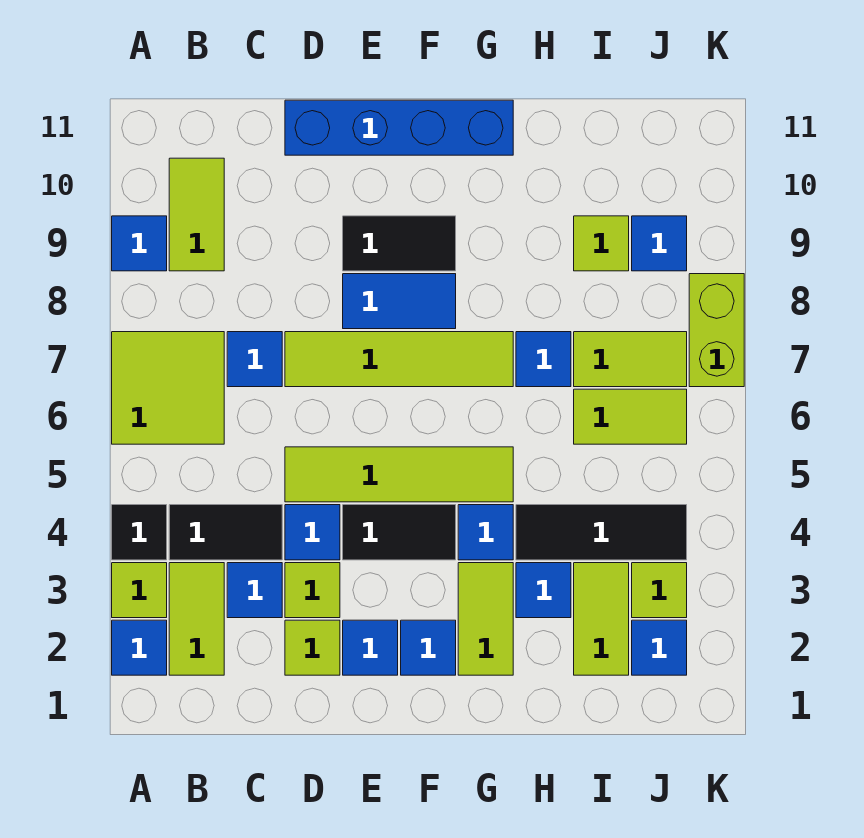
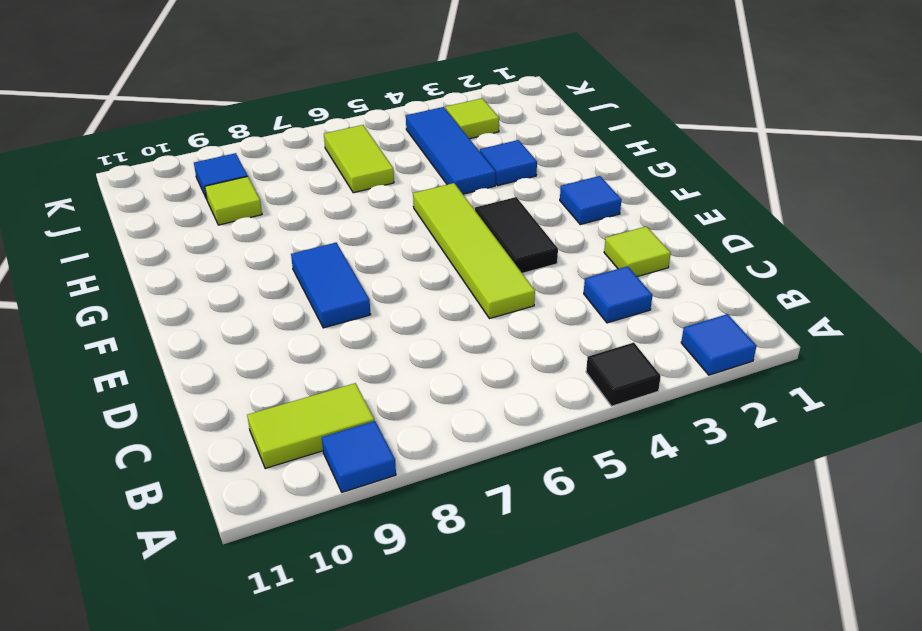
blue 1x3 tile [406,107,496,194] -> black 1x3 tile [516,505,687,560]
none -> lime 1x1 tile [112,563,167,618]
none -> lime 2x2 tile [112,332,224,444]
none -> lime 1x2 tile [169,563,224,675]
none -> black 1x2 tile [169,505,282,560]

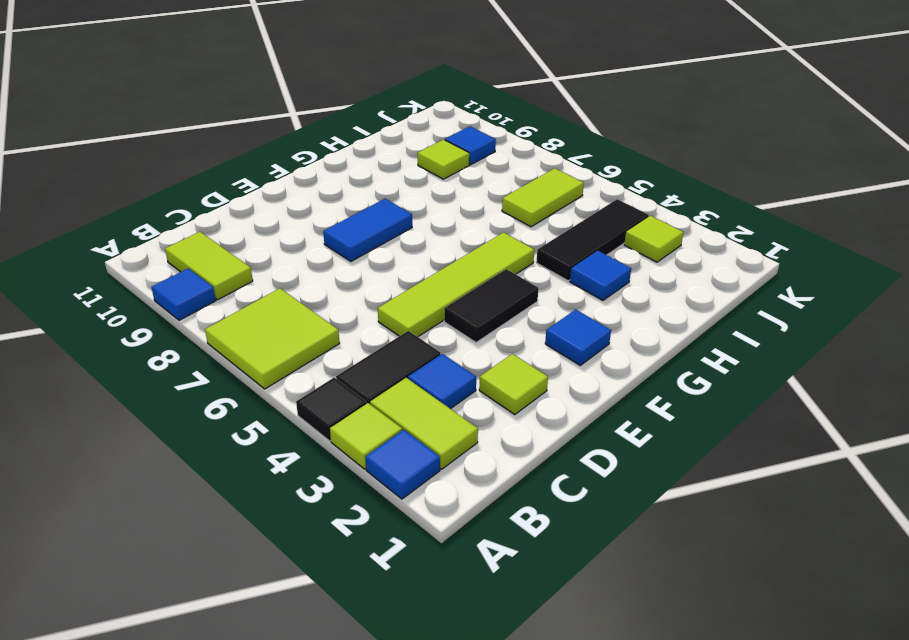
none -> blue 1x1 tile [227,332,282,387]
none -> lime 1x1 tile [285,563,340,618]
none -> blue 1x1 tile [285,505,340,560]
none -> lime 1x4 tile [285,332,513,387]

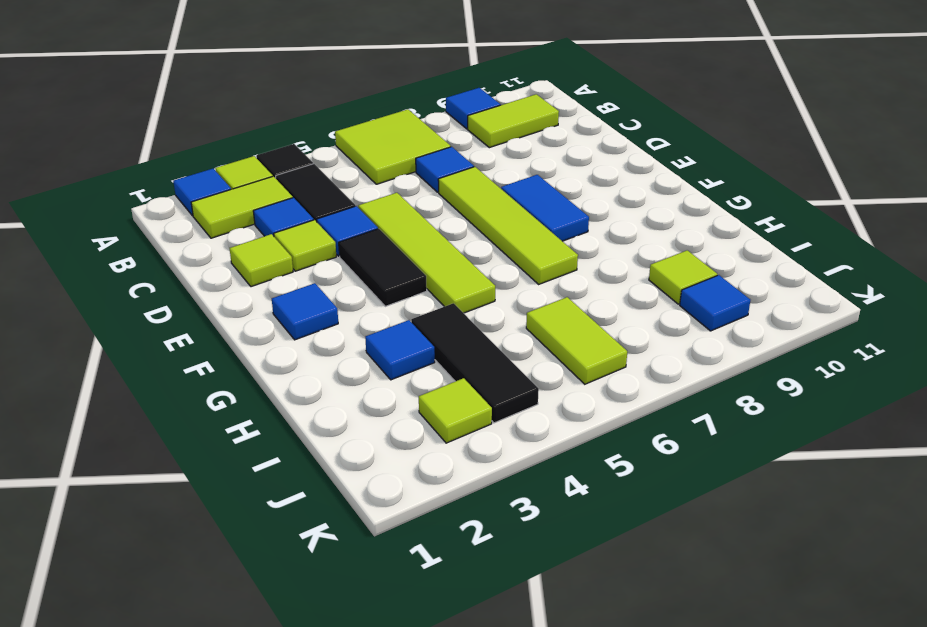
none -> blue 1x4 brick [285,100,513,155]
none -> blue 1x1 tile [343,620,398,675]
none -> black 1x2 tile [343,216,456,271]
none -> lime 1x2 tile [458,563,513,675]

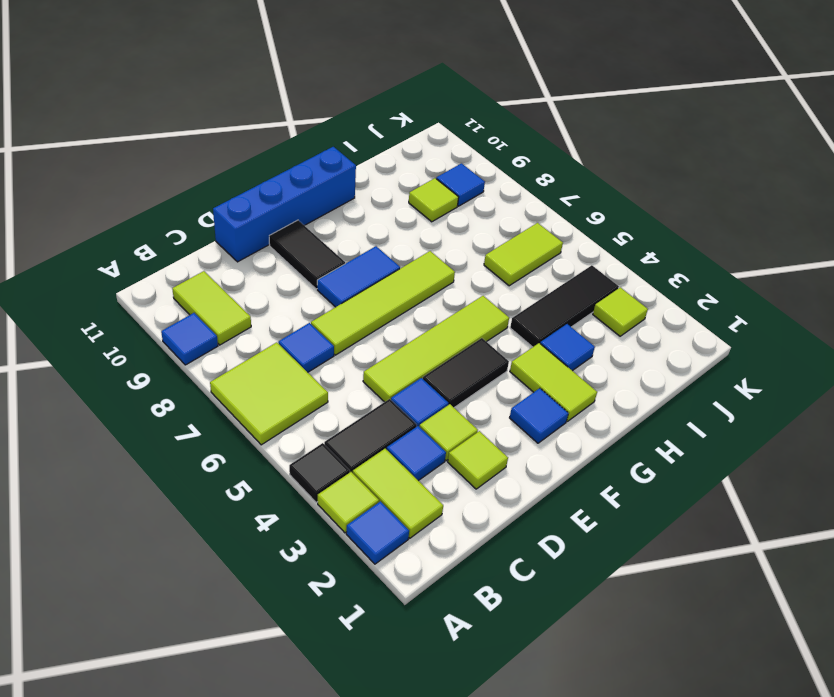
black 1x2 tile [269,220,345,289] -> black 1x2 tile turned to [343,216,456,271]
none -> blue 1x1 tile [343,620,398,675]
none -> blue 1x1 tile [458,505,513,560]
none -> blue 1x1 tile [516,332,571,387]
none -> lime 1x2 tile [574,563,629,675]

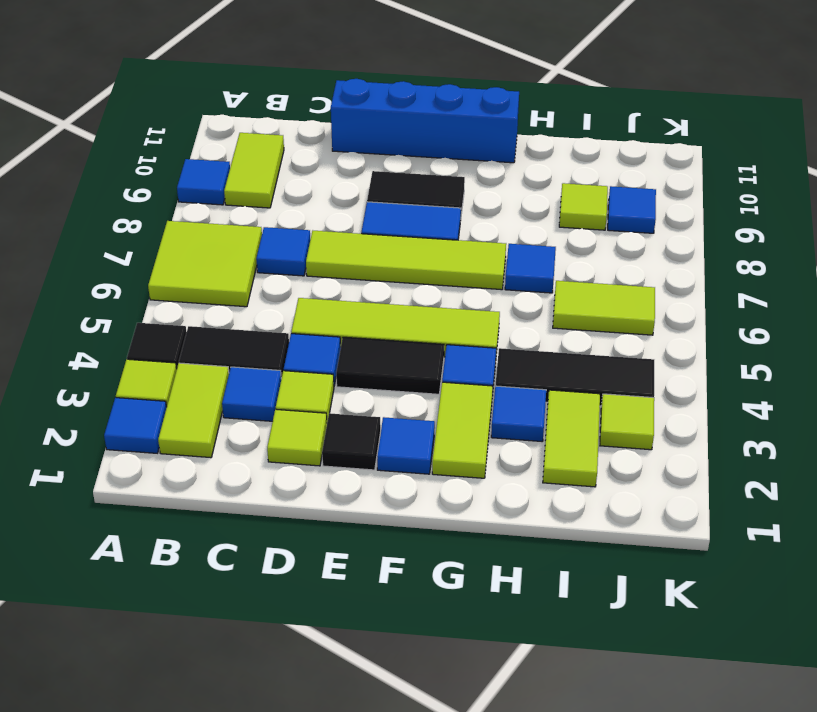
black 1x1 tile [322,413,381,470] -> blue 1x1 tile [343,620,398,675]
none -> lime 1x2 tile [574,332,687,387]
none -> blue 1x1 tile [632,620,687,675]
none -> lime 1x2 brick [689,274,744,387]

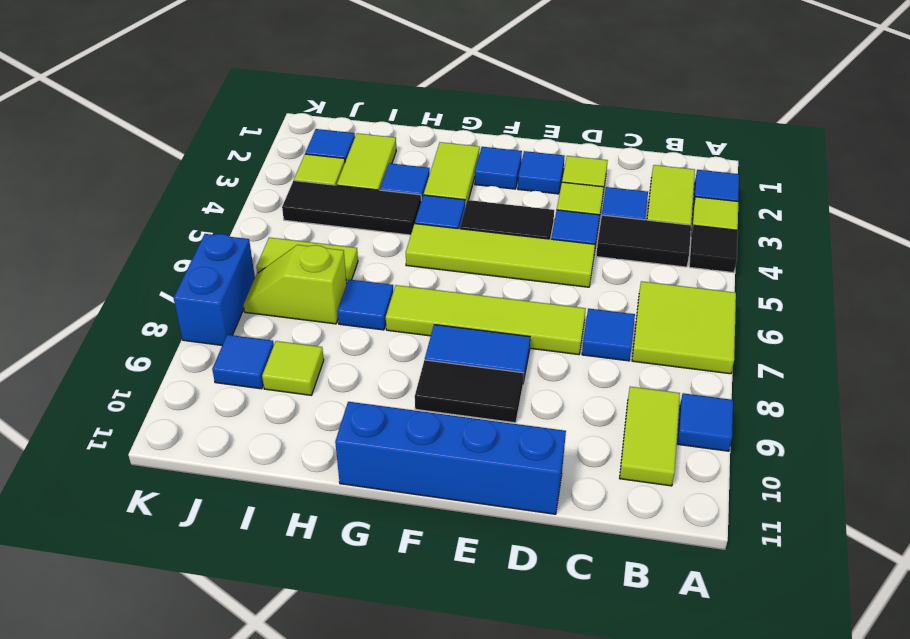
lime 1x2 slope [244,245,347,324] -> lime 1x2 tile [574,332,687,387]
blue 1x2 brick [174,234,255,345] -> lime 1x2 brick [689,274,744,387]

